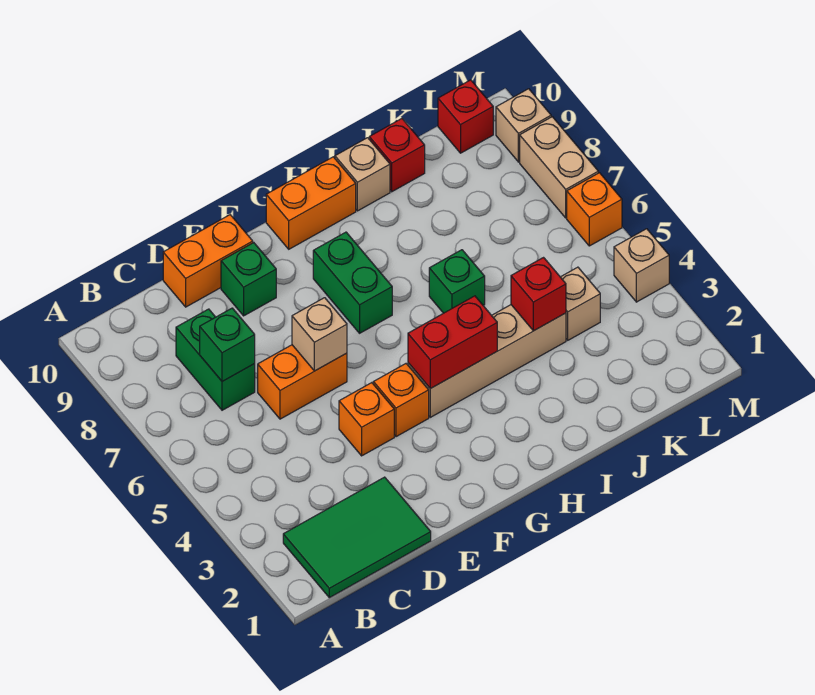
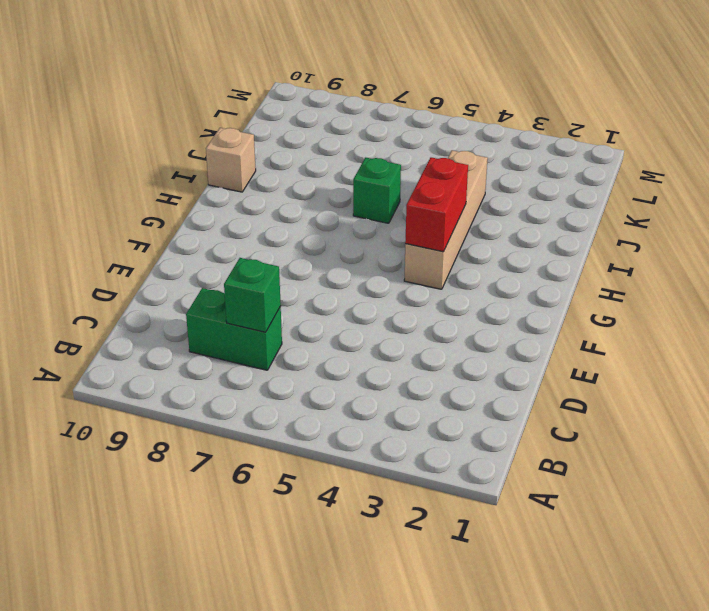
none -> green 2x3 tile [283,477,431,598]
none -> orange 1x2 brick [258,345,347,419]
none -> orange 1x2 brick [163,215,253,307]

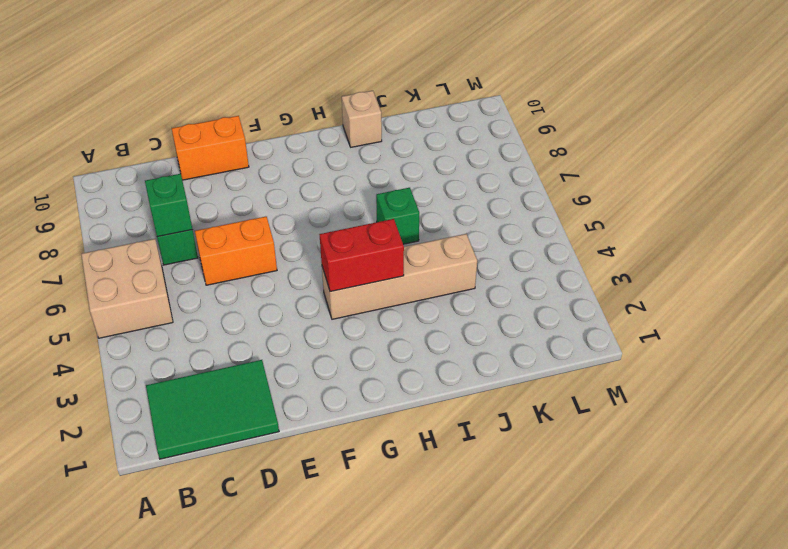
tan 2x2 brick [81,239,173,338] -> none
none -> orange 1x1 brick [339,383,394,456]
none -> green 1x1 brick [221,243,276,316]
none -> orange 1x1 brick [373,364,429,437]

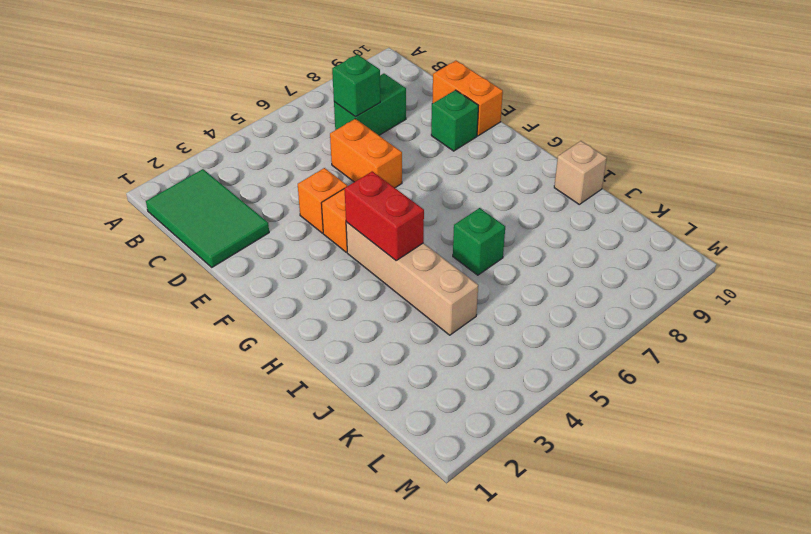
none -> green 1x2 brick [313,232,392,333]
none -> orange 1x2 brick [266,157,356,249]
none -> red 1x1 brick [369,119,425,192]

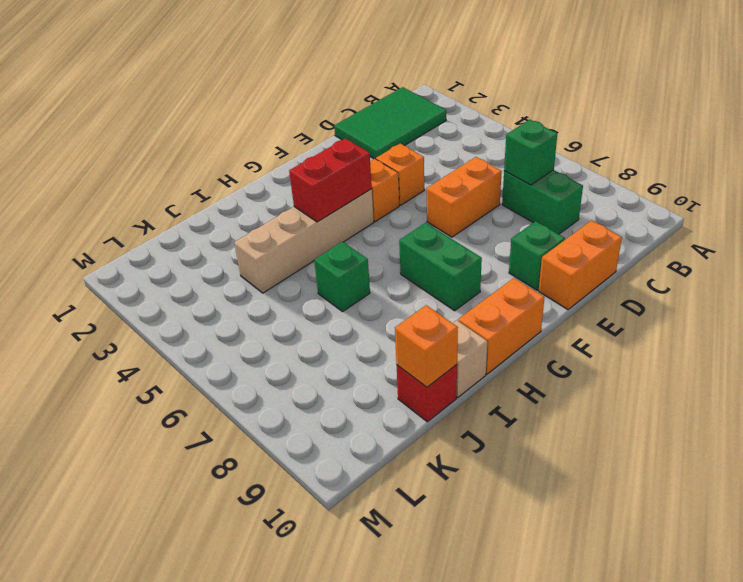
orange 1x1 brick [395,305,458,387] -> orange 1x1 brick moved to [567,173,622,246]
none -> tan 1x1 brick [561,267,600,340]
none -> red 1x1 brick [438,80,493,153]
none -> tan 1x1 brick [614,229,669,302]

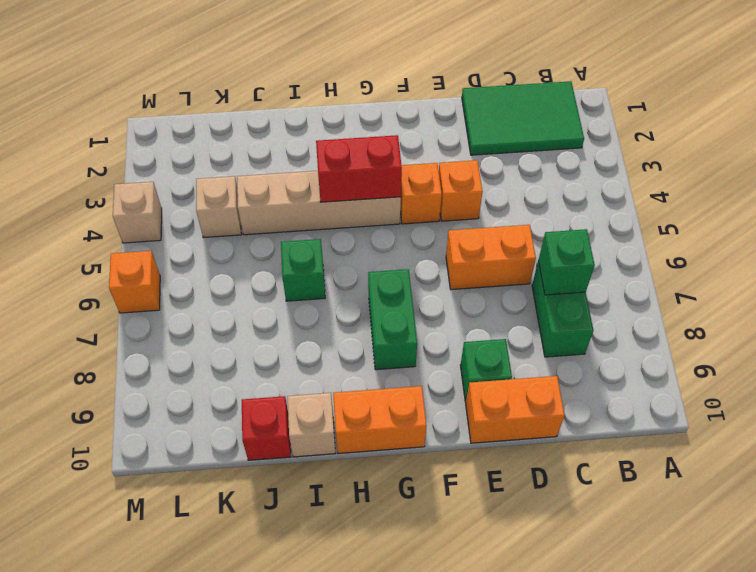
none -> red 1x1 brick [438,80,493,153]
none -> tan 1x2 brick [520,117,598,218]
none -> tan 1x1 brick [496,89,551,162]

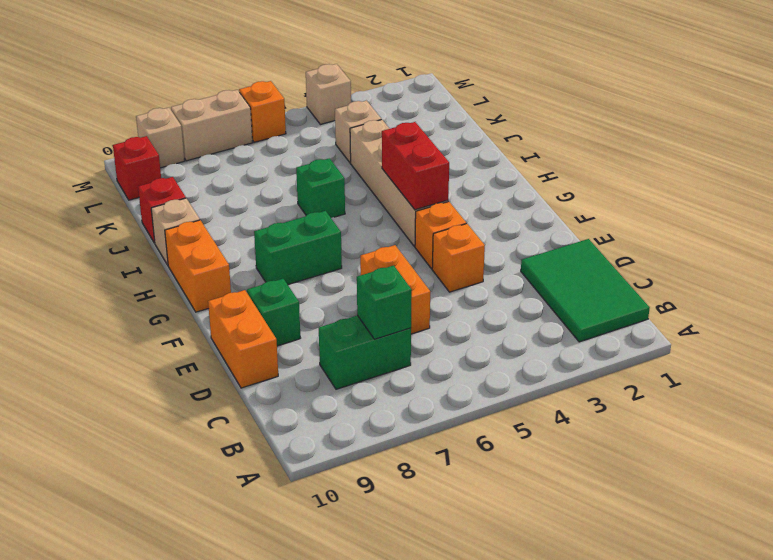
none -> tan 1x1 brick [292,298,347,371]
none -> red 1x1 brick [511,258,566,331]

